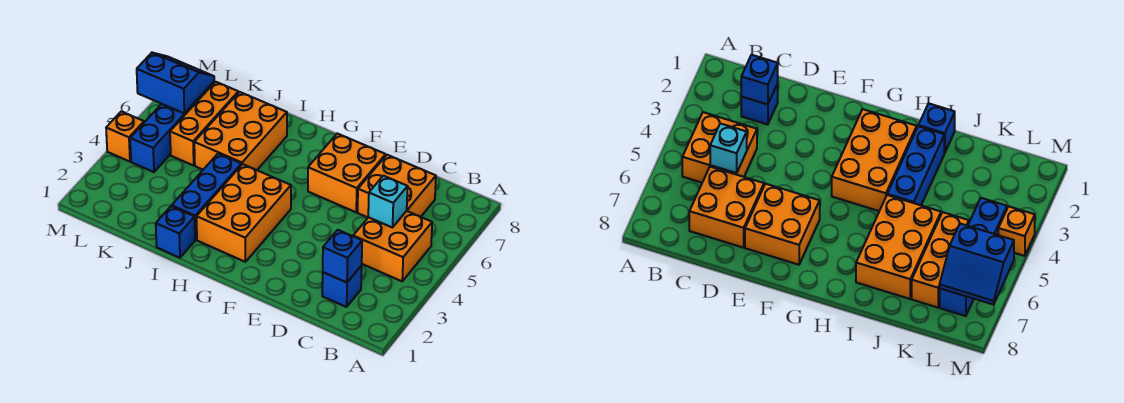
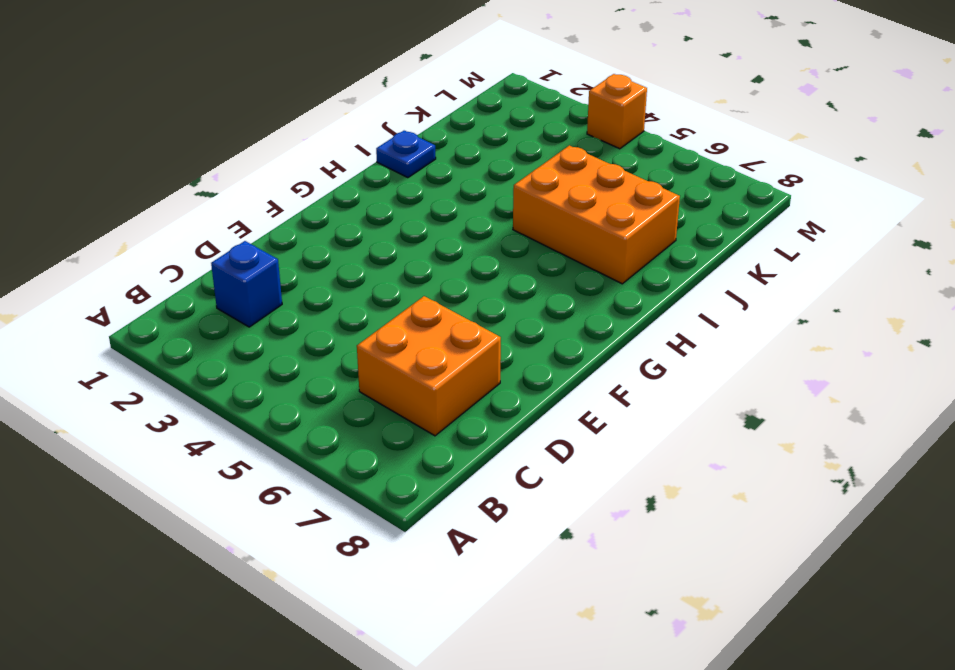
blue 1x1 plate [376,131,436,178] -> blue 1x1 brick [156,206,195,258]
none -> orange 2x2 brick [353,211,432,281]
none -> orange 2x2 brick [308,134,386,212]
none -> orange 2x3 brick [196,164,291,262]

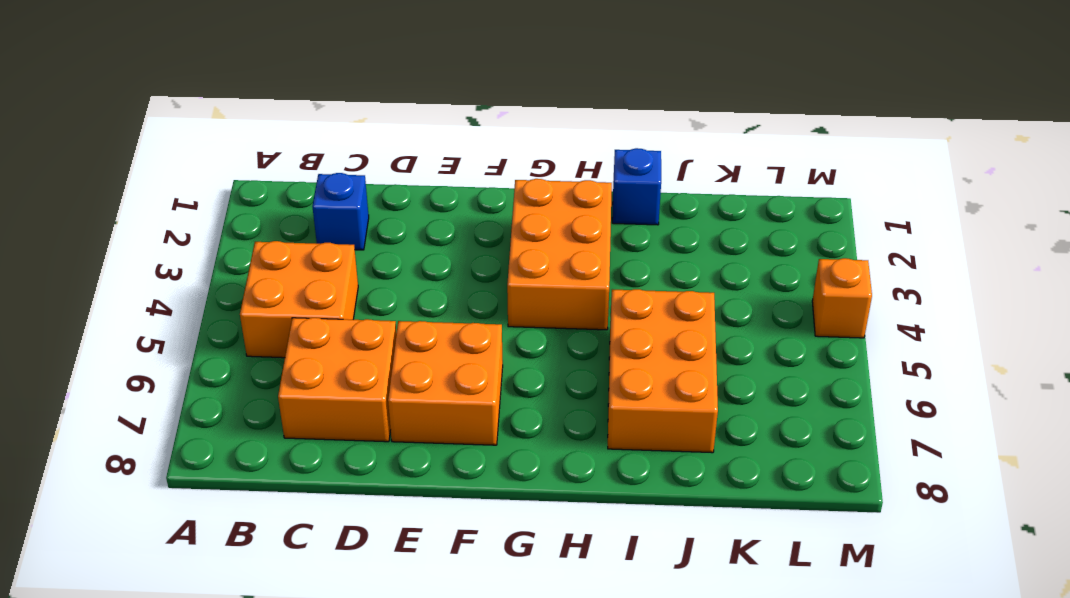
none -> blue 1x3 brick [172,154,241,240]
none -> orange 1x3 brick [170,82,238,165]
none -> blue 1x4 brick [130,82,214,172]

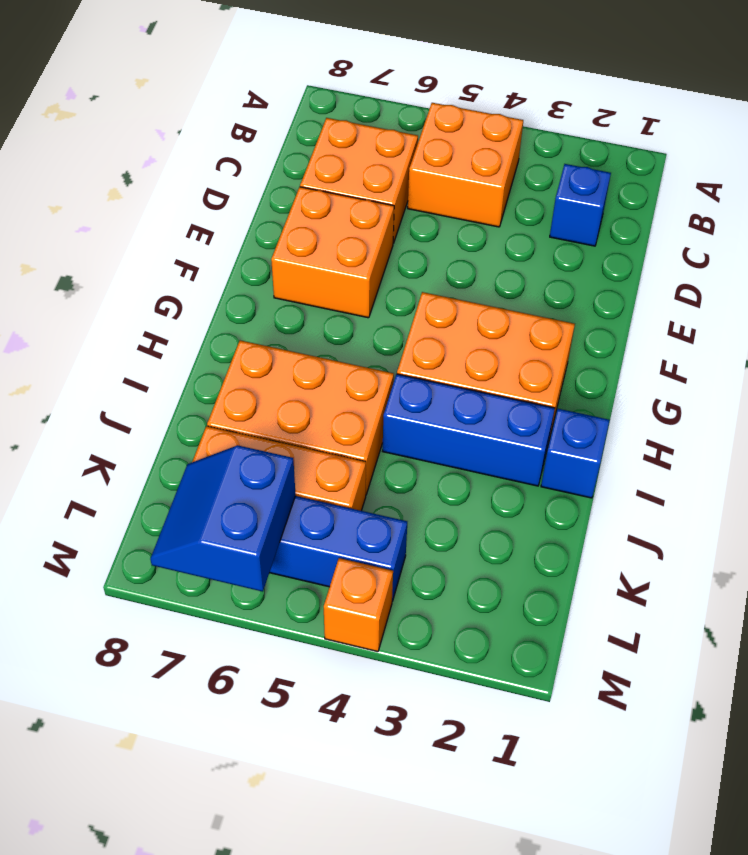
none -> blue 1x1 brick [323,230,362,283]
none -> cyan 1x1 brick [368,176,408,228]

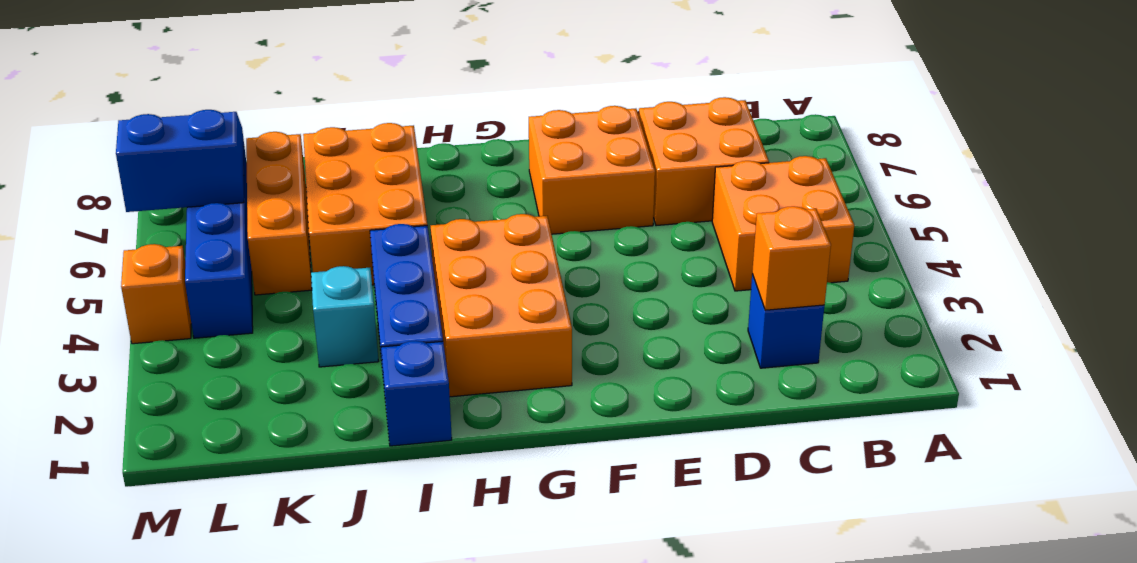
orange 1x1 brick [752,206,831,310] -> blue 1x1 brick [323,230,362,283]
cyan 1x1 brick [311,266,378,367] -> cyan 1x1 brick moved to [368,176,408,228]

